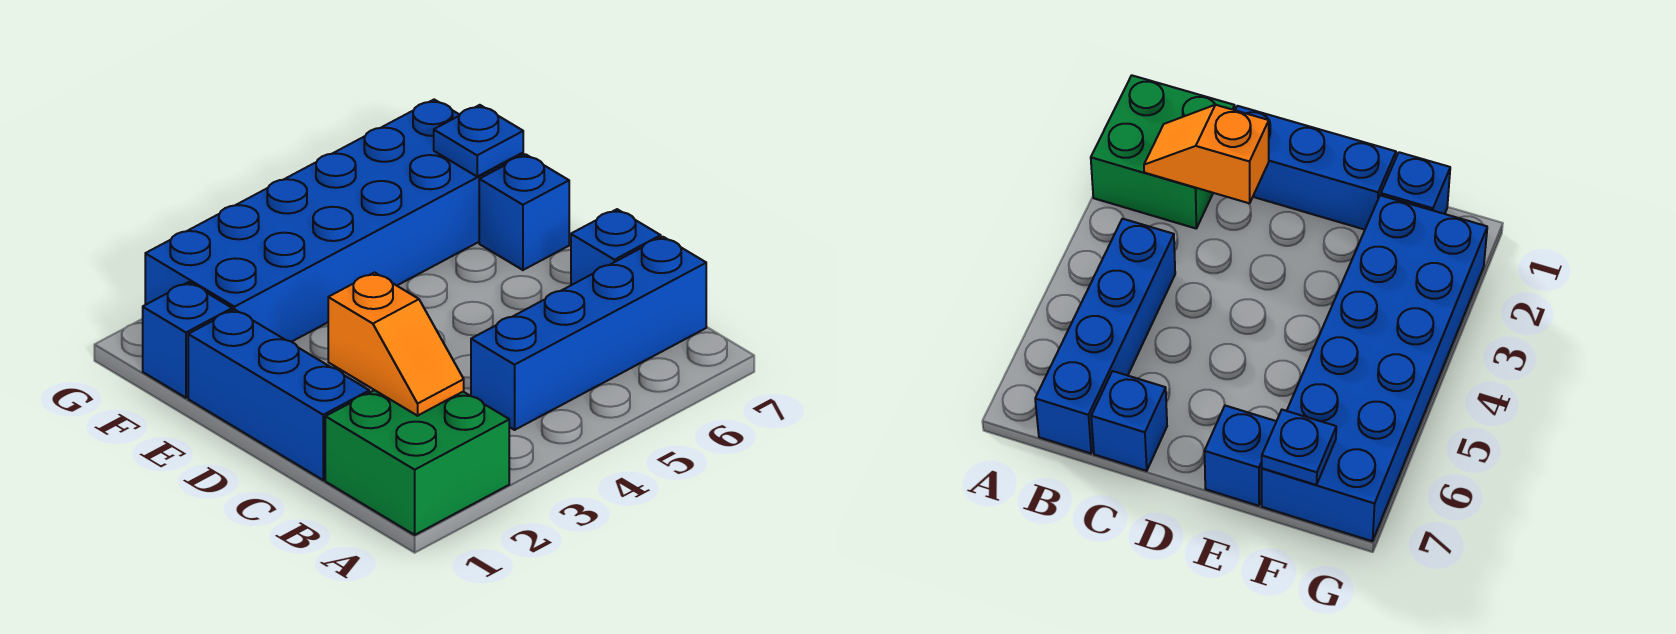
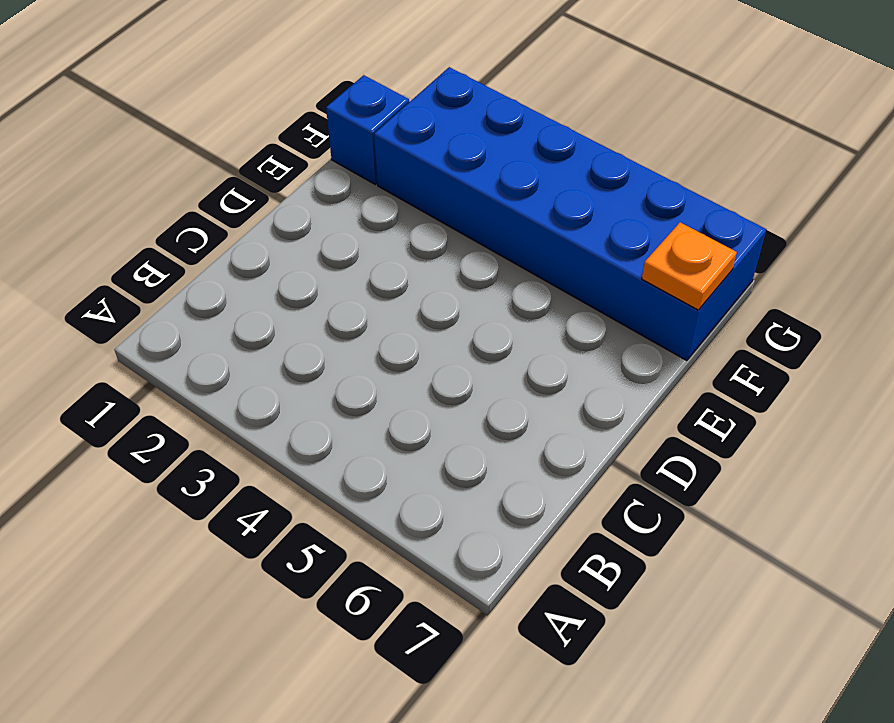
orange 1x1 plate [642,222,737,310] -> blue 1x1 plate [434,105,523,177]
none -> green 2x2 brick [325,390,509,535]
none -> blue 1x4 brick [471,237,706,430]

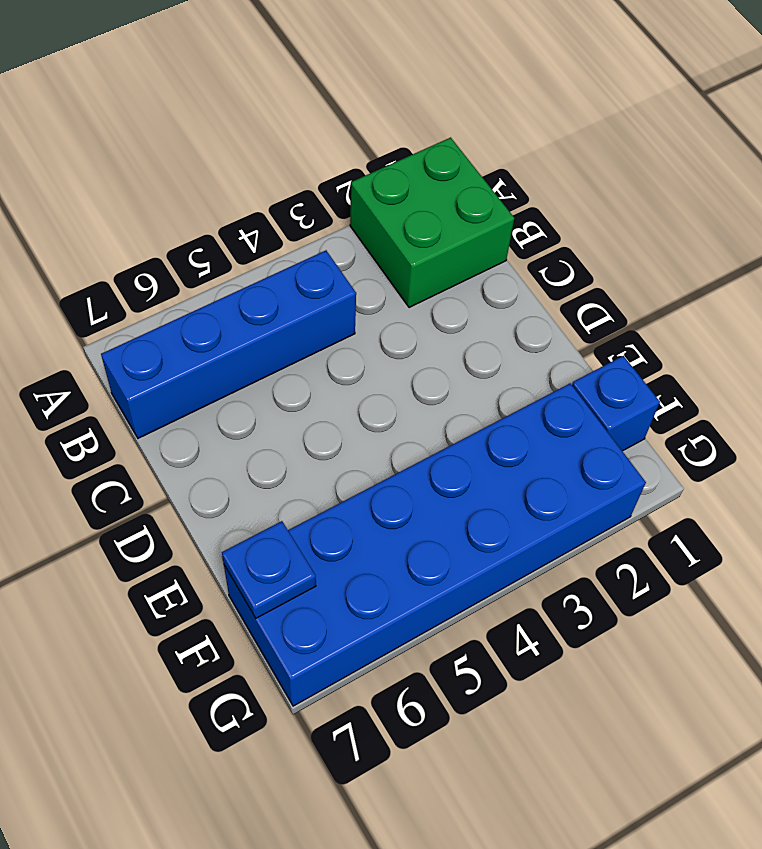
none -> blue 1x3 brick [188,309,369,480]
none -> blue 1x1 brick [571,209,661,285]

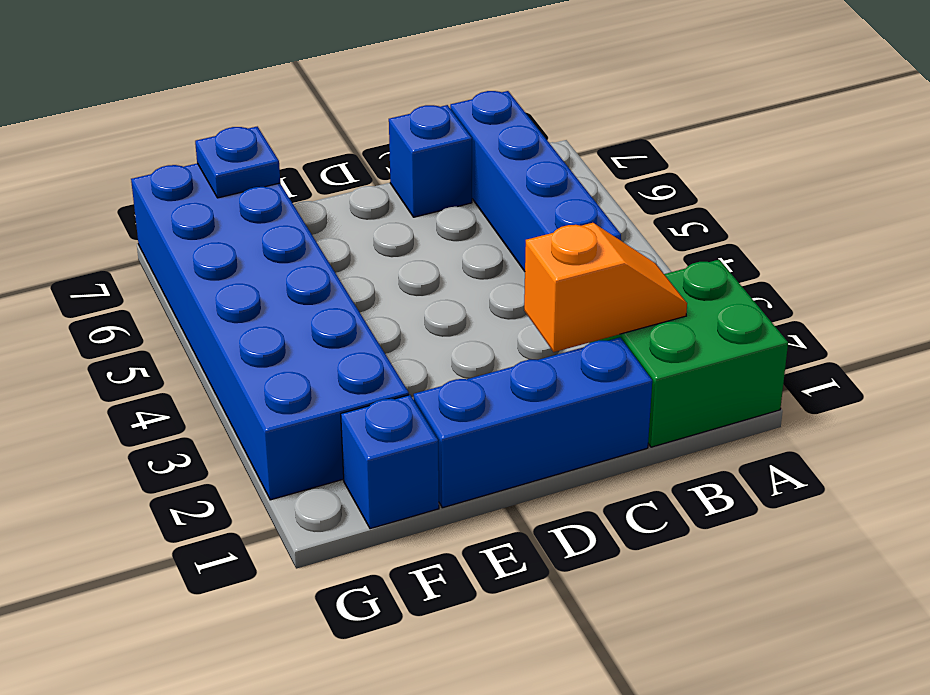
none -> blue 1x1 brick [479,154,569,270]

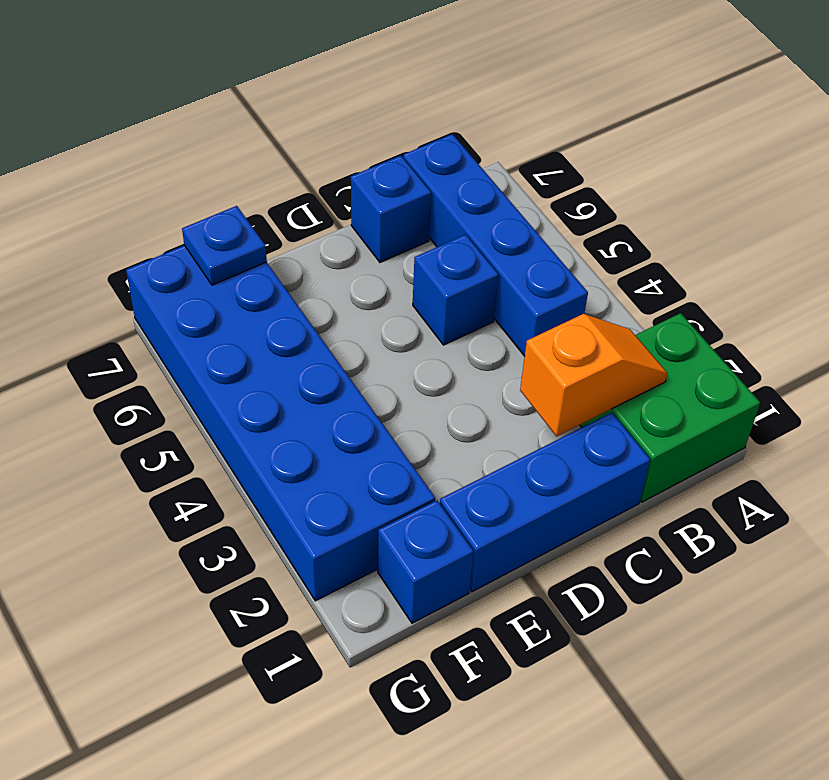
blue 1x1 brick [413,234,499,345] -> blue 1x1 brick moved to [479,154,569,270]

